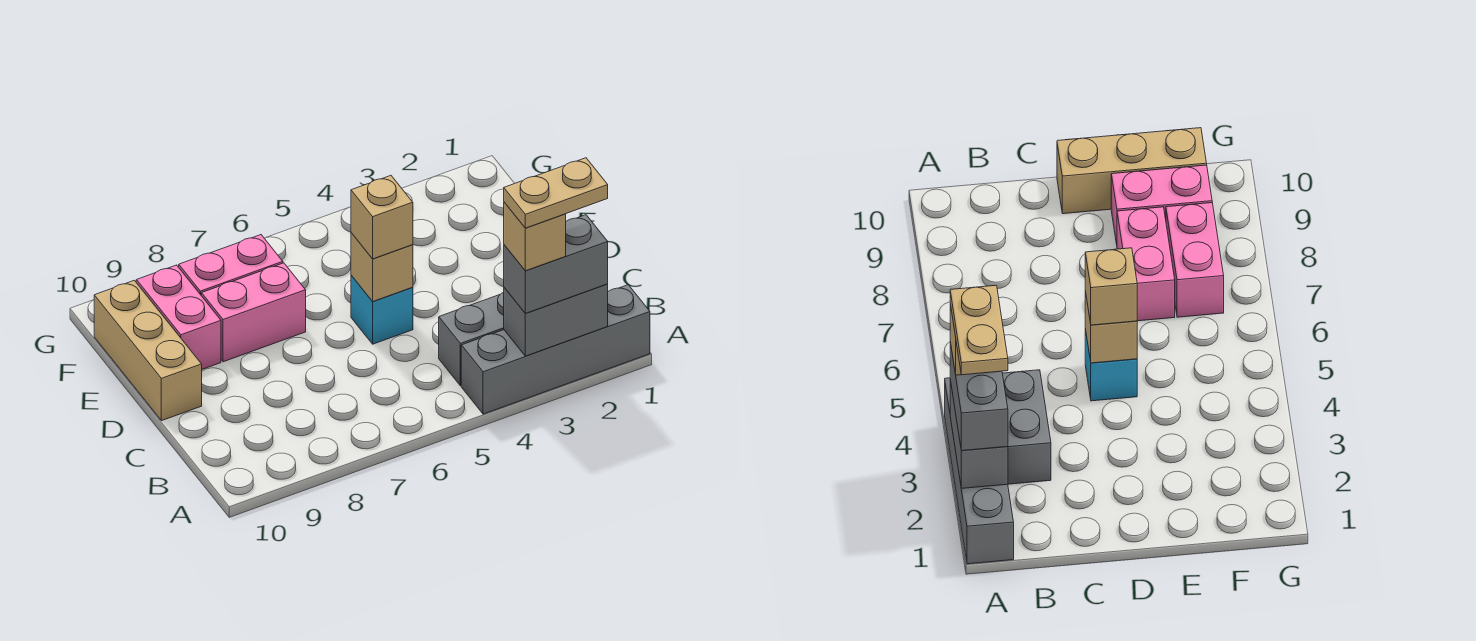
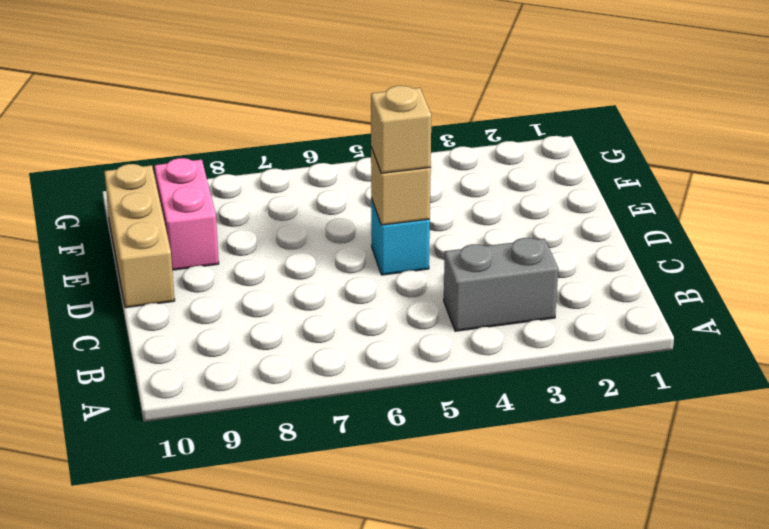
none -> grey 1x4 brick [461,285,650,414]
none -> pink 1x2 brick [201,263,306,362]
none -> pink 1x2 brick [179,235,283,295]

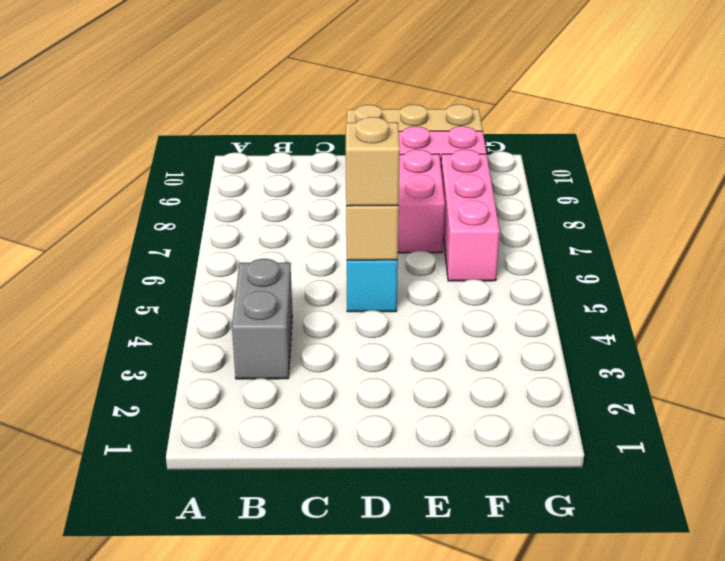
pink 1x3 brick [441,150,500,281] -> pink 1x2 brick [179,235,283,295]
none -> grey 1x4 brick [461,285,650,414]
none -> grey 1x2 brick [504,284,608,356]
none -> grey 1x2 brick [504,215,608,313]

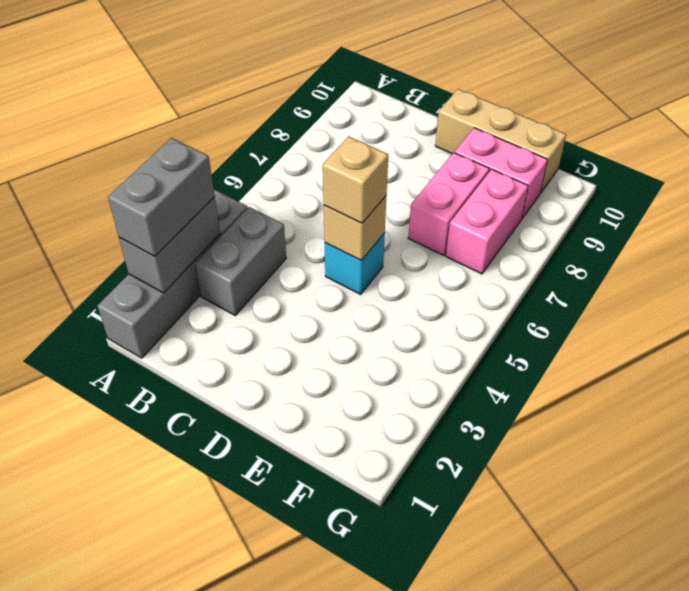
none -> tan 1x1 brick [504,202,566,271]
none -> tan 1x2 plate [504,158,608,228]

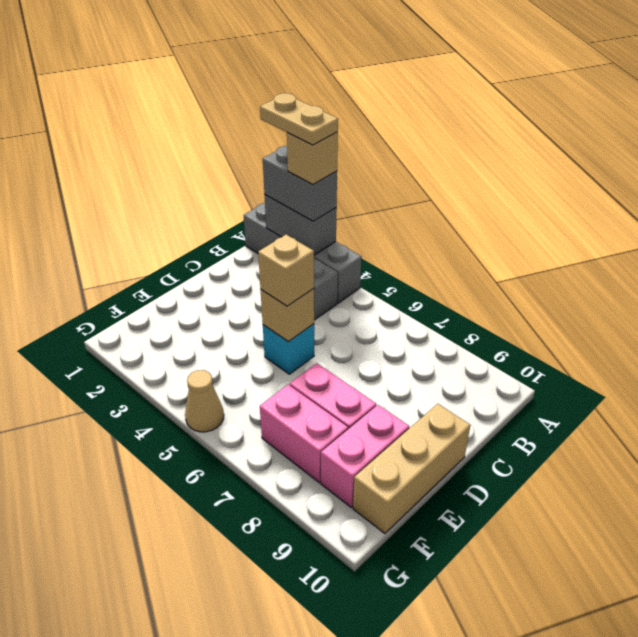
tan 1x1 cone [185,370,224,432] -> none

